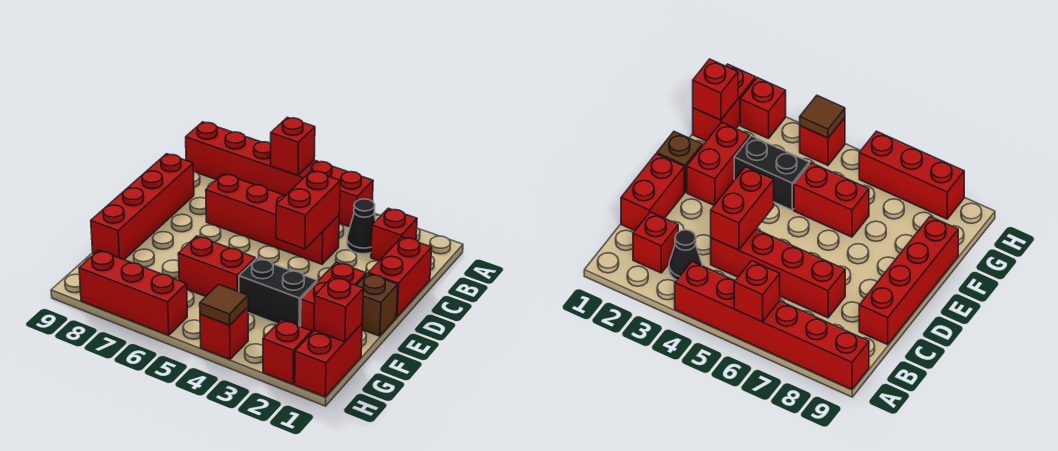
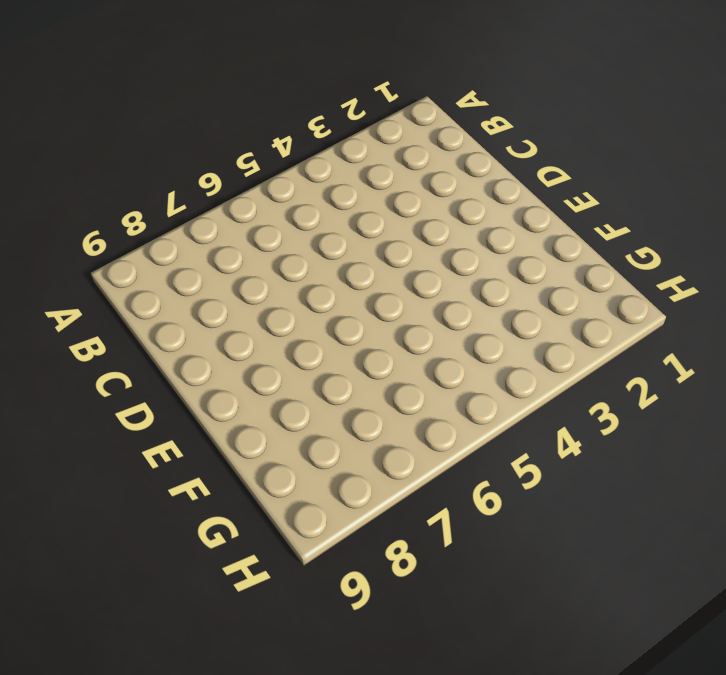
none -> red 1x6 brick [186,122,373,227]
none -> red 1x1 brick [371,208,417,261]
none -> black 1x1 cone [347,199,376,254]

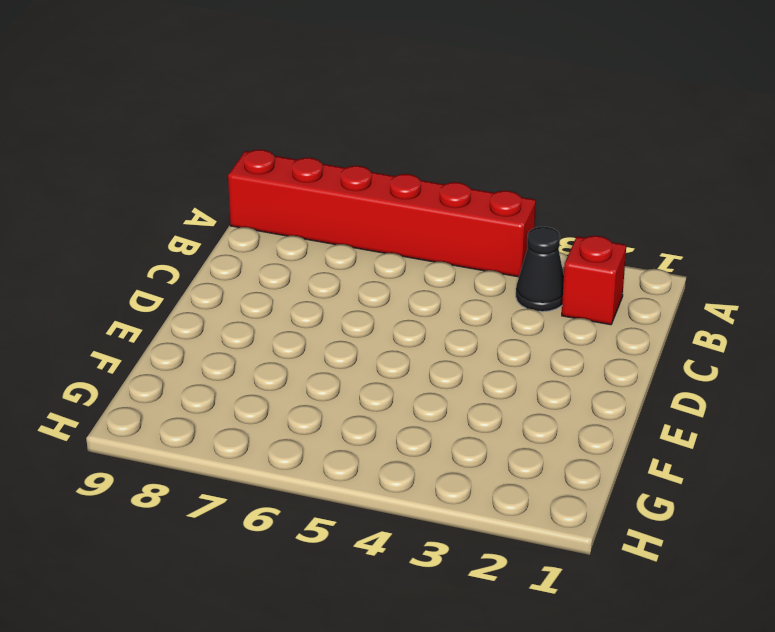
none -> red 1x2 brick [368,237,432,317]
none -> red 1x4 brick [206,174,339,264]
none -> red 1x4 brick [91,154,194,260]

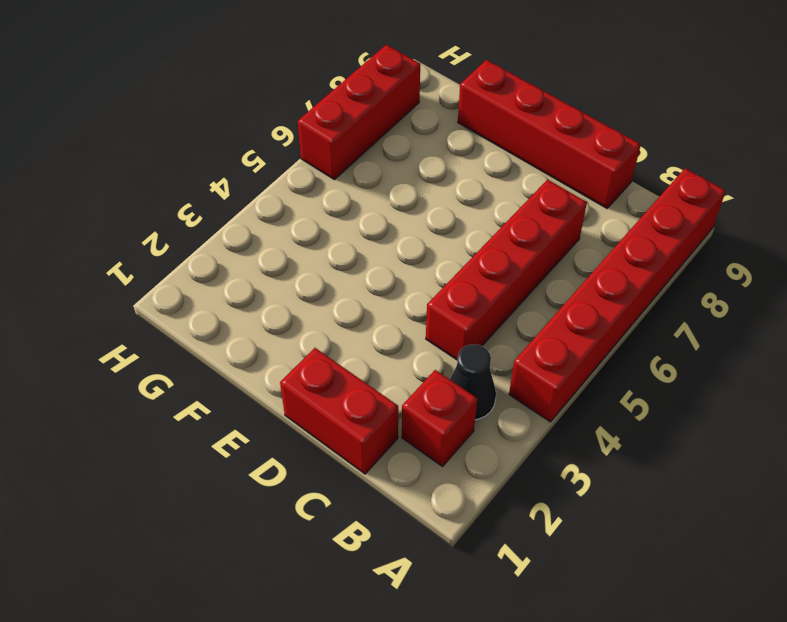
none -> brown 1x1 brick [357,274,398,336]
none -> red 1x2 brick [301,262,366,332]
none -> black 1x2 brick [239,258,317,327]

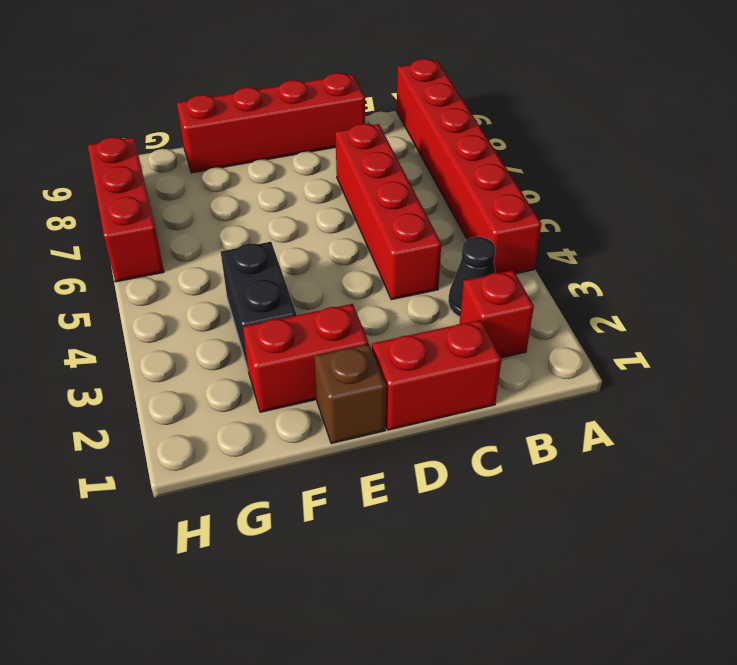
none -> red 1x2 brick [178,236,255,296]
none -> red 1x2 brick [295,324,362,397]
none -> red 1x1 brick [263,320,312,384]

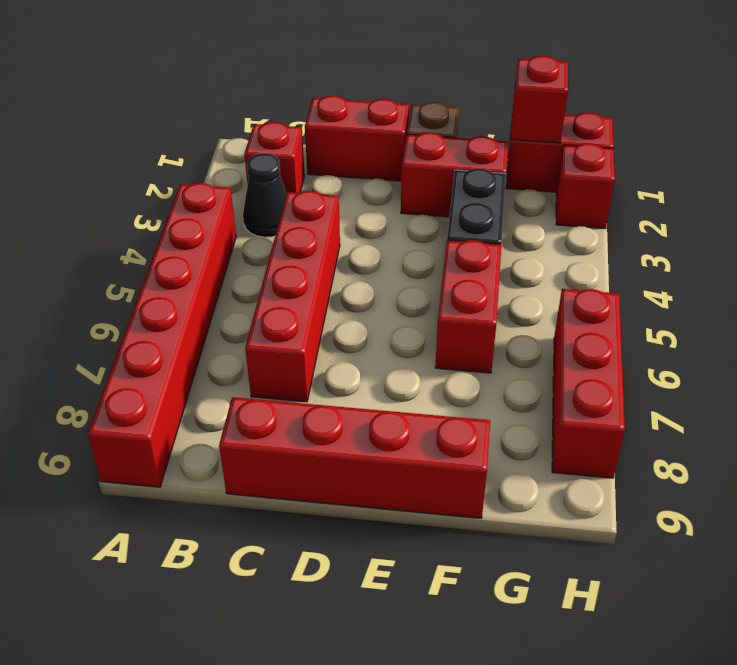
none -> red 1x1 brick [200,307,248,359]
none -> red 1x1 brick [271,117,315,175]
none -> red 1x2 brick [276,171,340,249]

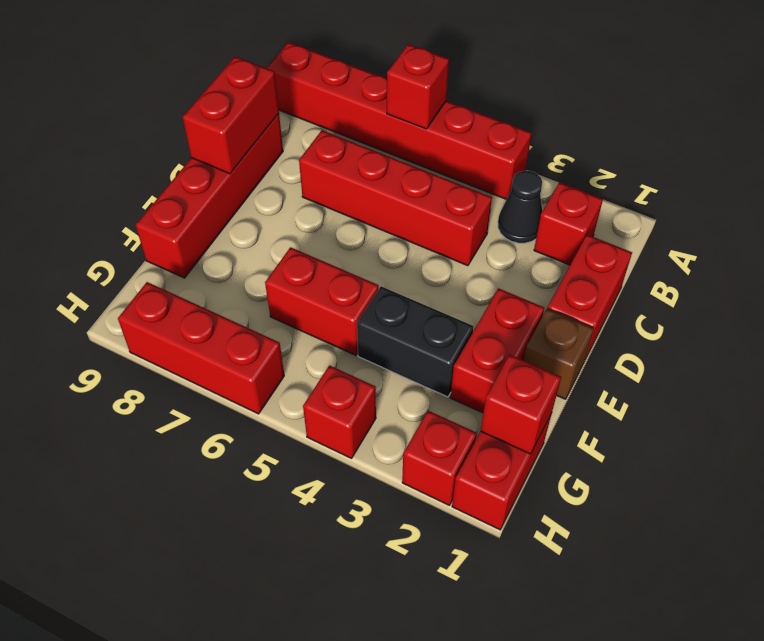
red 1x2 brick [183,56,279,174] -> red 1x2 brick moved to [276,171,340,249]
none -> brown 1x1 tile [200,284,248,325]

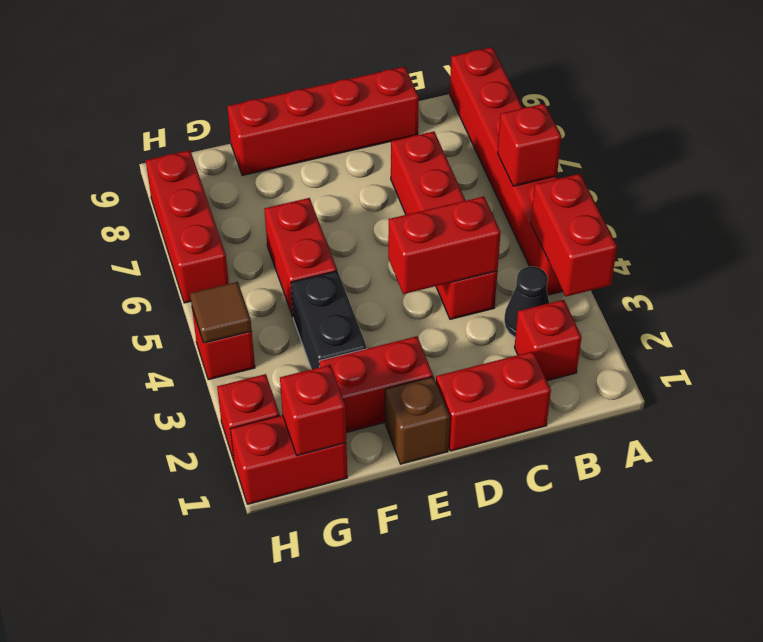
red 1x2 brick [531,174,617,296] -> none

